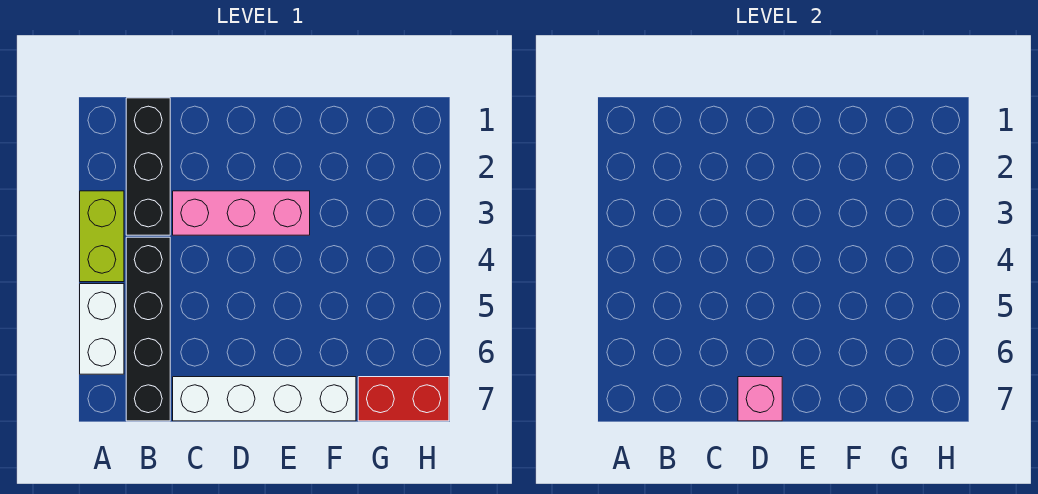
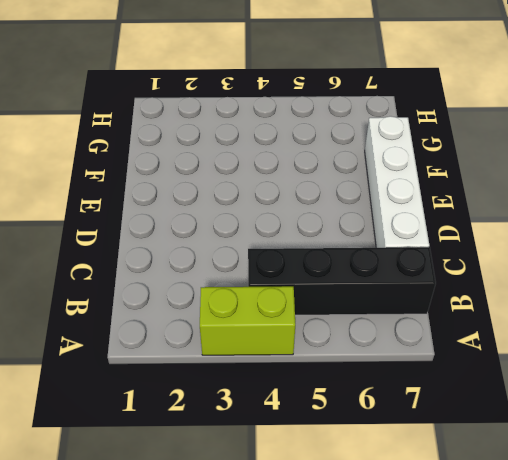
none -> white 1x2 brick [80,284,124,374]
none -> black 1x3 brick [126,98,170,235]

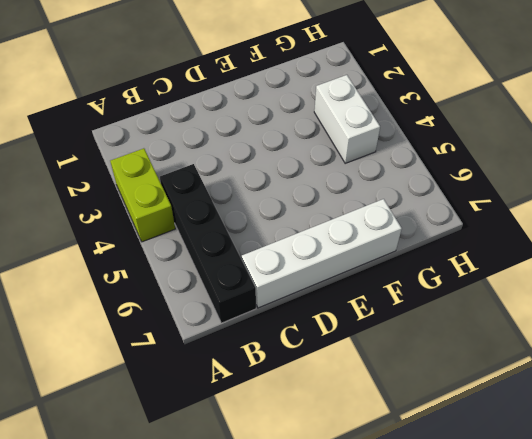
white 1x2 brick [314,75,380,163] -> white 1x2 brick moved to [80,284,124,374]
none -> black 1x3 brick [126,98,170,235]
none -> pink 1x3 brick [173,191,310,235]

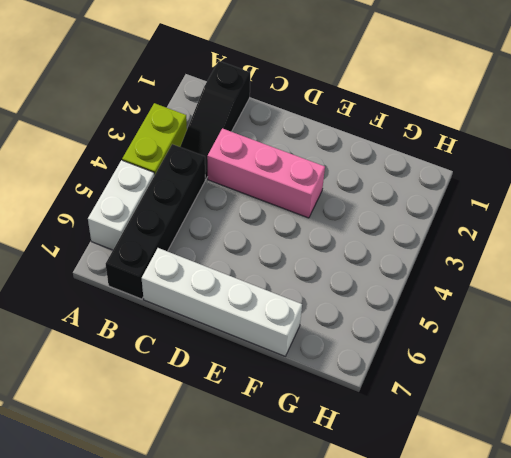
black 1x3 slope [180,61,250,179] -> black 1x3 brick [126,98,170,235]
none -> red 1x2 brick [358,377,449,421]
none -> pink 1x1 brick [738,377,782,421]

